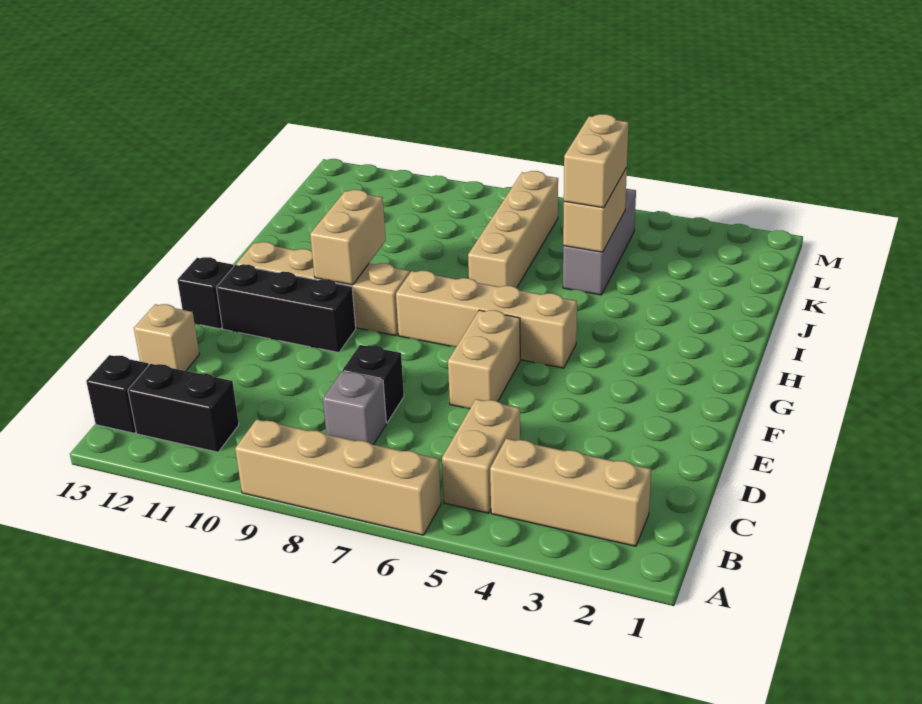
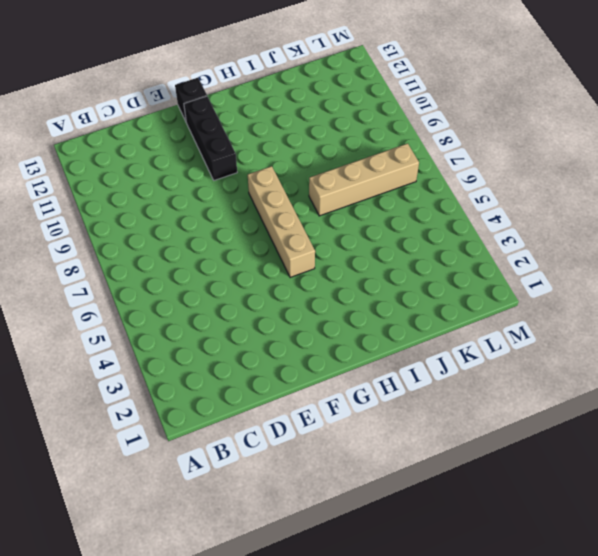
none -> tan 1x4 brick [235,419,441,535]
none -> tan 1x3 brick [490,438,651,546]
none -> tan 1x2 brick [442,399,520,513]

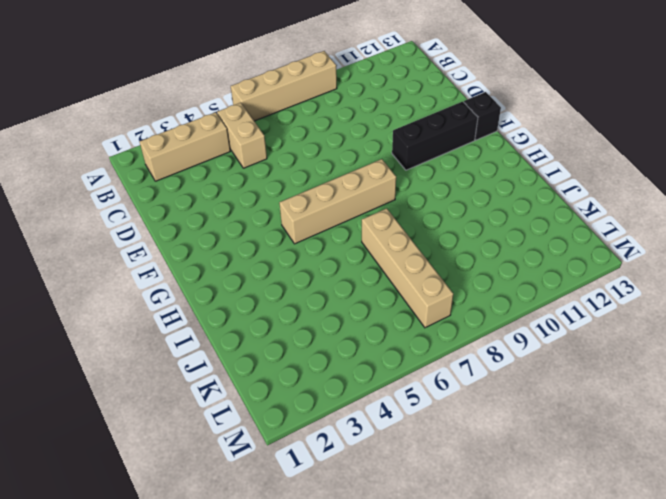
none -> black 1x2 brick [128,364,239,452]
none -> black 1x1 brick [86,355,149,433]
none -> grey 1x1 brick [323,372,386,445]

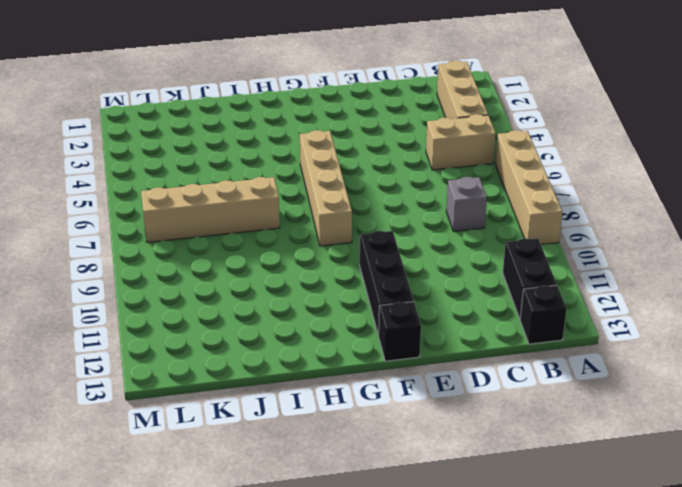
none -> black 1x1 brick [342,345,404,423]
none -> tan 1x1 brick [134,304,199,371]
none -> tan 1x2 brick [448,310,520,409]

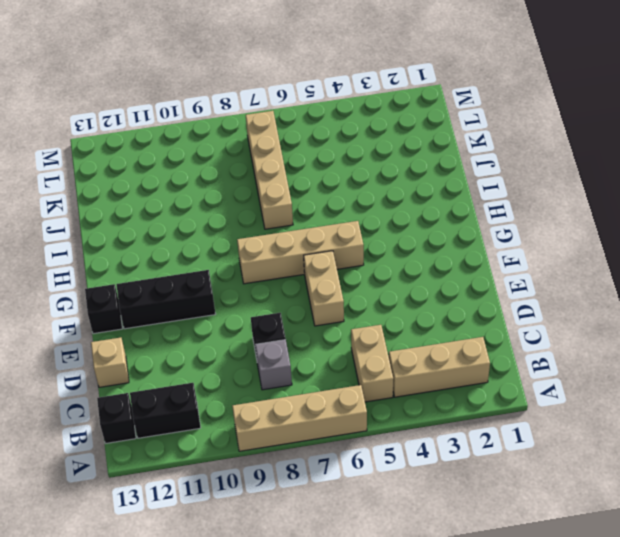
none -> tan 1x4 brick [236,242,410,336]
none -> grey 1x3 brick [563,189,636,295]
none -> tan 1x2 brick [310,190,386,285]

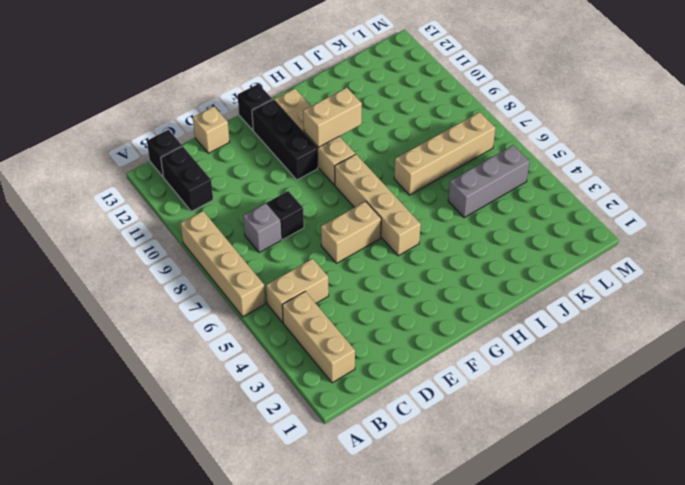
none -> tan 1x2 brick [563,168,627,252]
none -> tan 1x2 brick [564,114,629,208]

